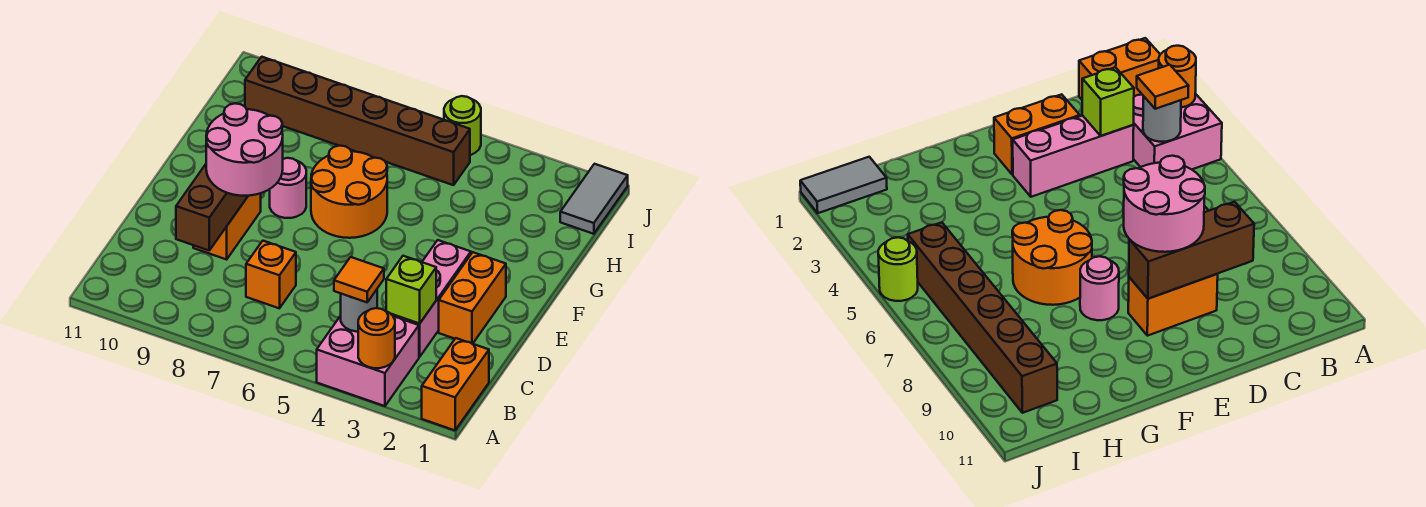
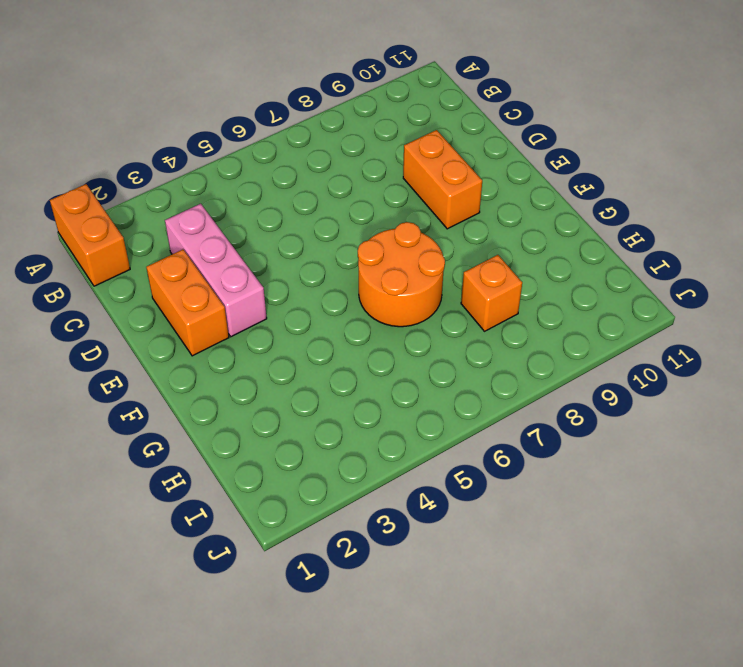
orange 1x1 brick [461,255,522,331] -> orange 1x1 brick moved to [246,241,296,308]
none -> pink 2x2 brick [317,316,419,406]
none -> pink 1x1 round brick [270,158,306,218]
none -> grey 1x2 tile [560,164,628,234]

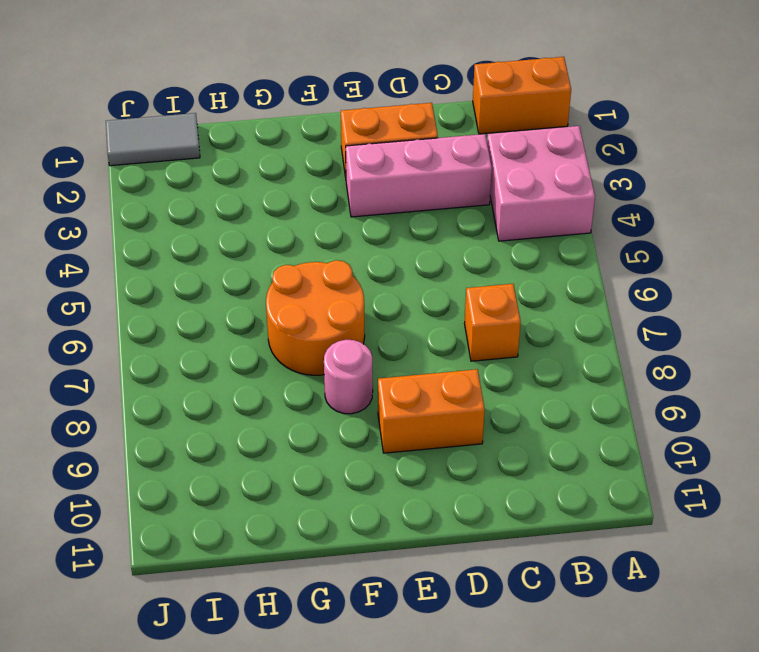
none -> brown 1x6 brick [245,57,470,185]
none -> lime 1x1 round brick [444,96,481,155]
none -> orange 1x1 round brick [358,308,395,368]

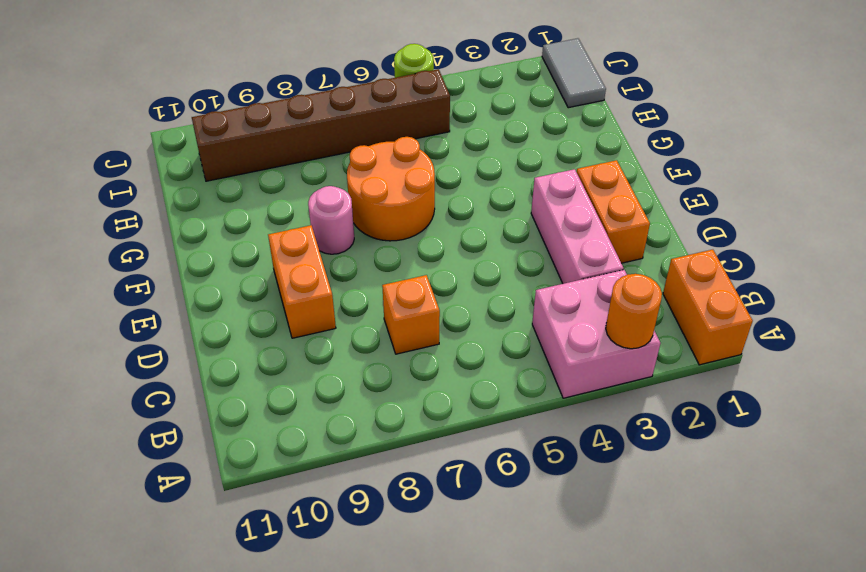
none -> grey 1x1 round brick [341,290,377,332]
none -> lime 1x1 brick [386,256,436,324]
none -> brown 1x3 brick [176,164,248,250]

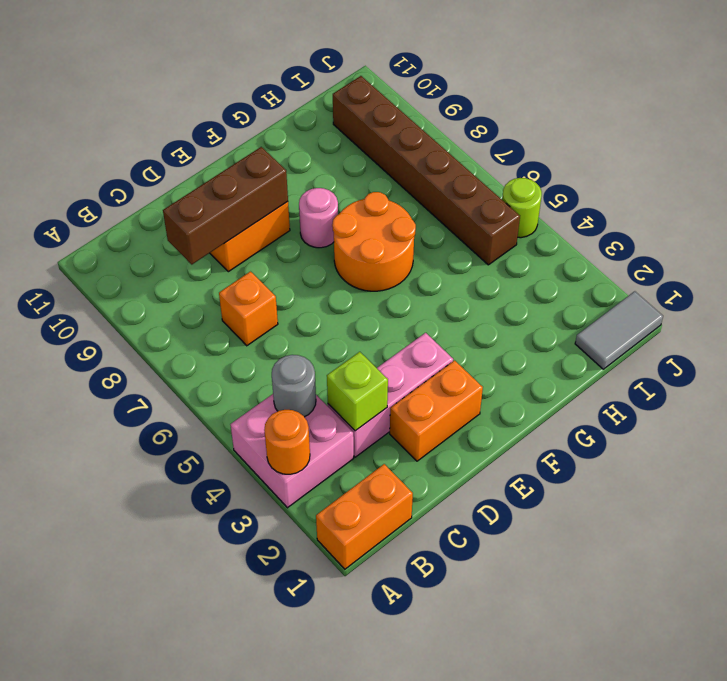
none -> orange 1x1 tile [334,257,384,302]
none -> pink 2x2 round brick [206,103,283,196]

